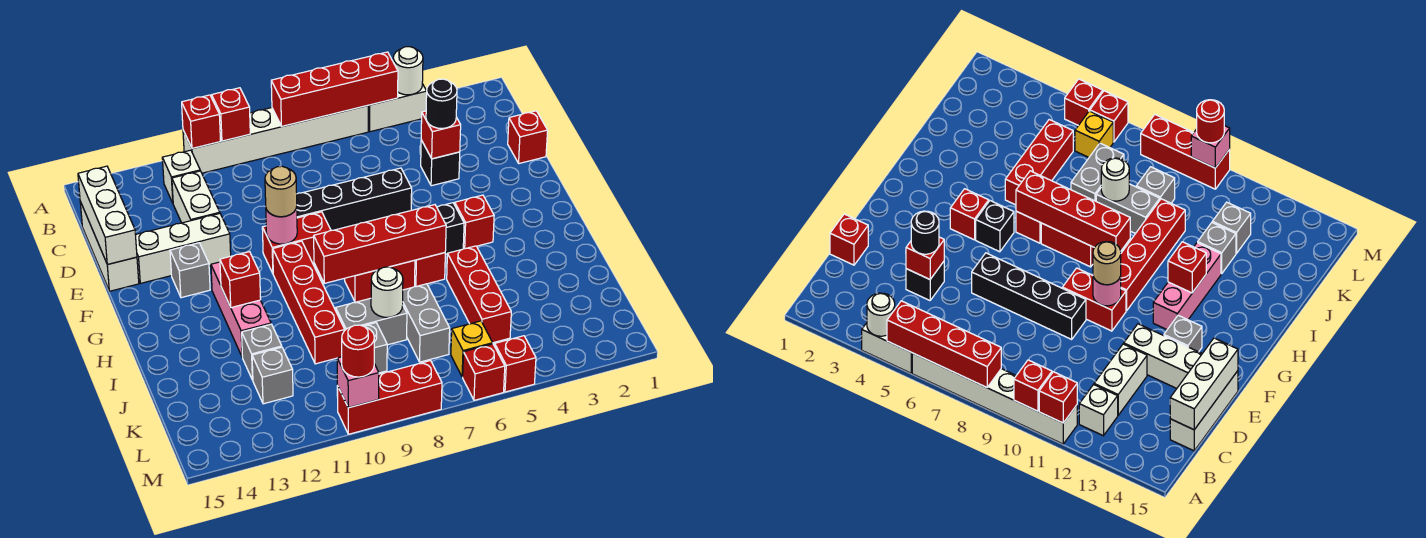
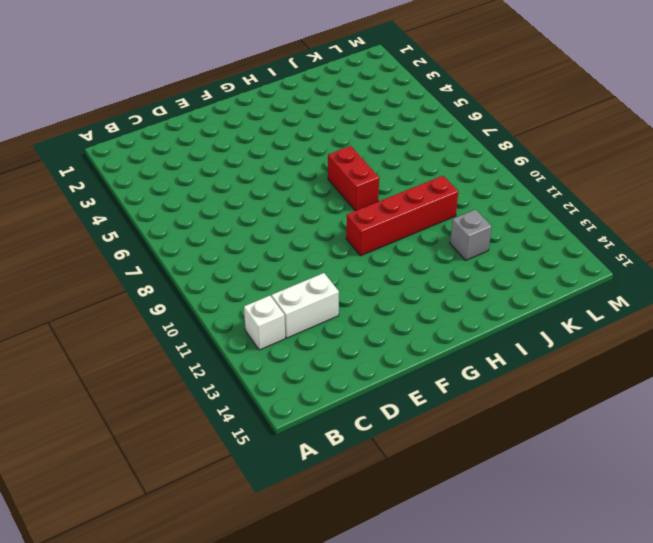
none -> white 1x2 brick [368,84,427,132]
none -> white 1x6 brick [183,106,368,173]
none -> white 1x3 brick [80,202,139,291]
none -> red 1x1 brick [508,111,548,163]

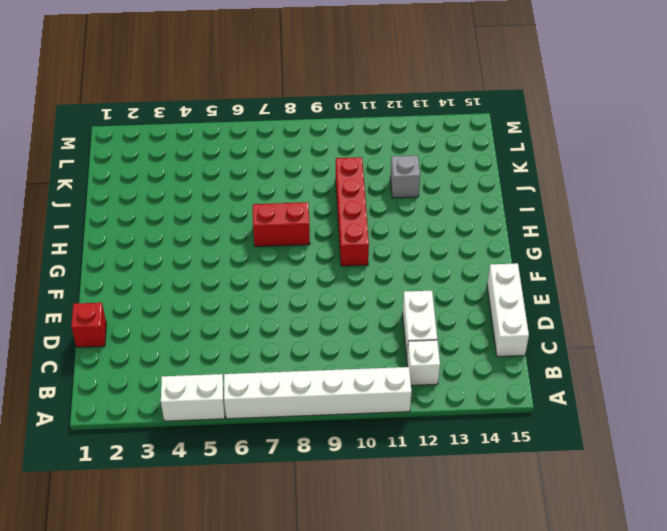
none -> black 1x1 brick [421,140,460,186]
none -> black 1x4 brick [297,168,412,231]
none -> white 1x3 brick [136,214,231,283]
none -> red 1x2 brick [262,212,331,273]

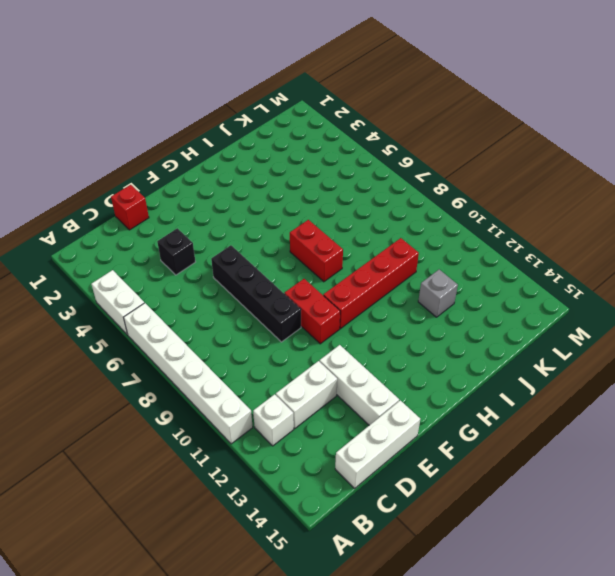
none -> grey 1x1 brick [170,243,210,298]
none -> red 1x1 brick [455,195,494,249]
none -> black 1x1 brick [437,203,464,254]
none -> pink 1x3 brick [211,262,271,357]

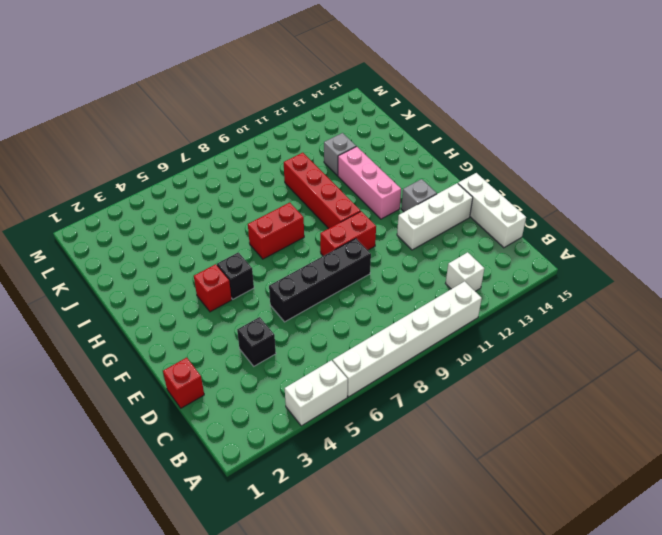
none -> white 1x2 brick [172,171,220,223]
none -> red 1x1 brick [415,253,445,287]
none -> red 1x3 brick [447,246,511,343]
none -> grey 1x2 brick [403,284,450,362]

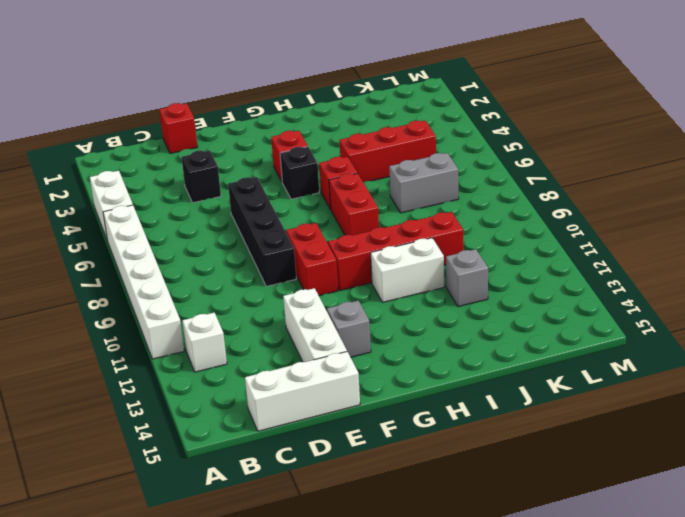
white 1x2 brick [371,238,444,302] -> white 1x2 brick moved to [172,171,220,223]
none -> pink 1x3 brick [211,262,271,357]
none -> grey 1x2 brick [336,298,407,345]
none -> grey 1x1 brick [364,323,387,373]
none -> grey 1x1 brick [252,347,293,404]

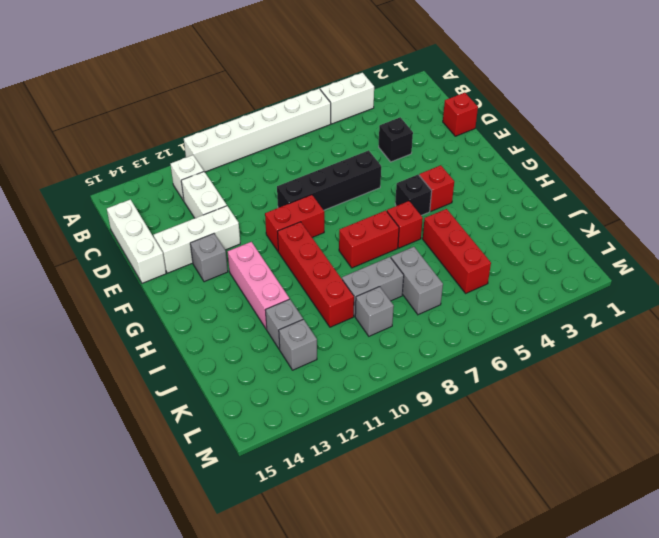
none -> yellow 1x1 brick [451,321,493,377]
none -> red 1x1 brick [495,336,536,392]
none -> red 1x1 brick [463,344,505,400]
none -> red 1x3 brick [337,361,442,434]

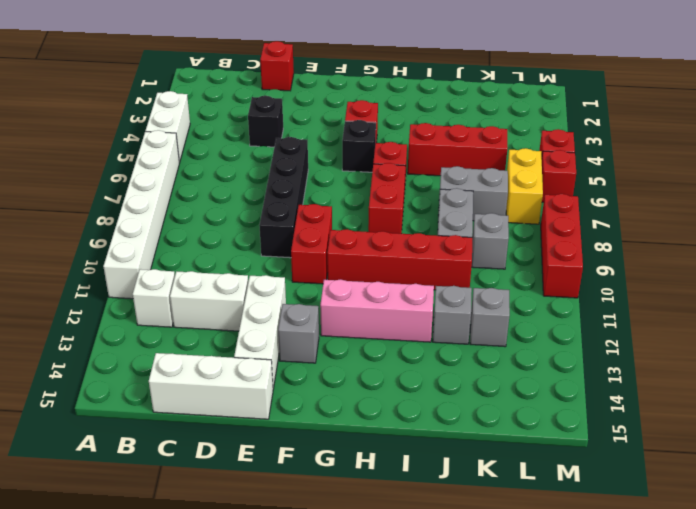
yellow 1x2 brick [506,148,543,224] -> yellow 1x1 brick [451,321,493,377]
none -> white 1x1 round brick [393,47,423,95]
none -> red 1x4 brick [271,52,398,126]
none -> red 1x1 brick [212,88,250,141]
none -> red 1x1 brick [182,95,221,148]

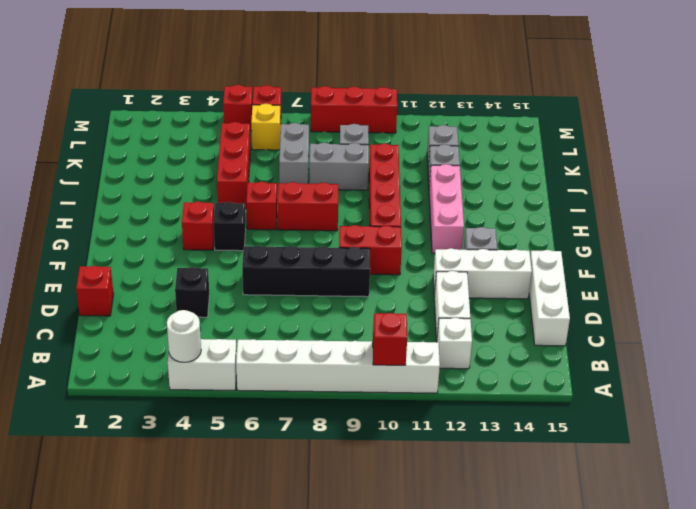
none -> red 1x4 brick [271,52,398,126]
none -> red 1x1 brick [182,95,221,148]
none -> white 1x3 brick [78,166,137,264]
none -> red 1x1 brick [421,111,461,159]

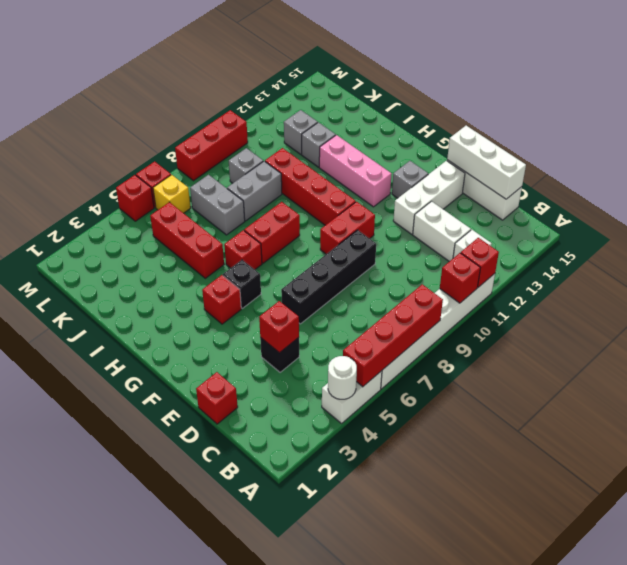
none -> pink 1x1 round brick [266,207,297,244]
none -> red 1x4 brick [314,205,446,283]
none -> red 1x1 brick [220,252,261,308]
none -> white 1x1 round brick [371,267,403,317]

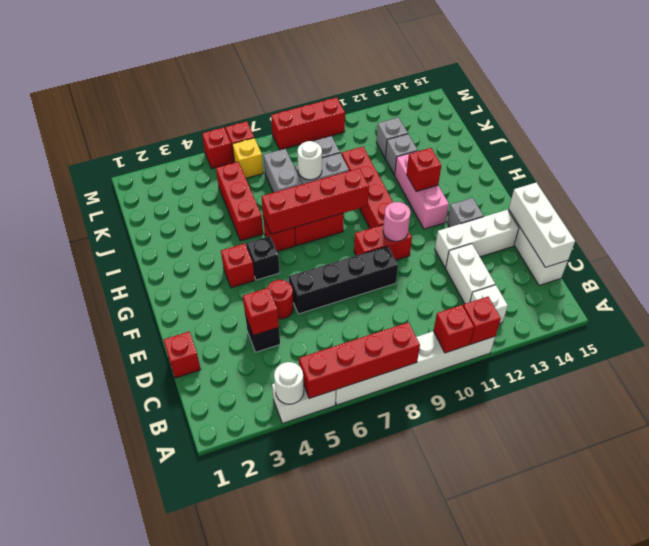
red 1x1 round brick [267,280,293,319] -> red 1x1 round brick moved to [342,325,374,377]
none -> pink 1x1 brick [337,357,379,408]
none -> black 1x1 round brick [426,79,457,129]
none -> tan 1x1 round brick [265,166,297,217]

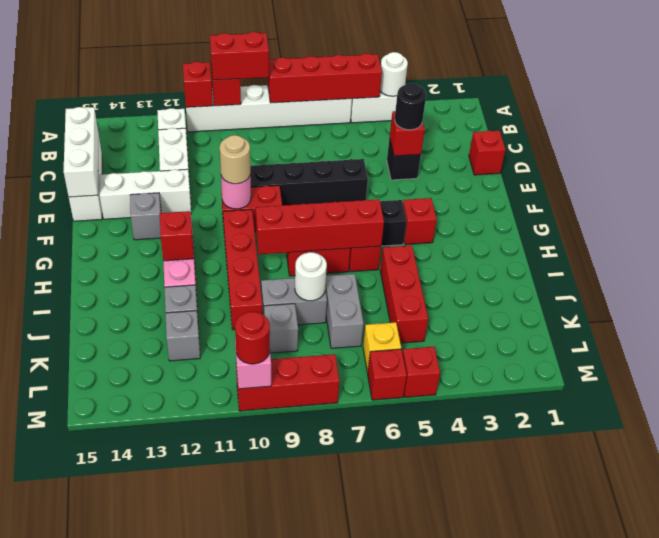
red 1x2 brick [210,32,269,80] -> none

